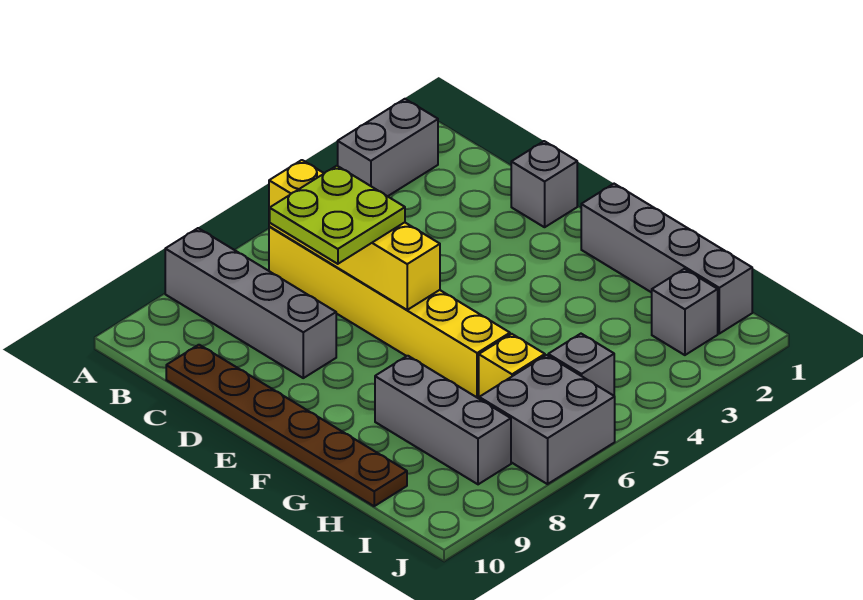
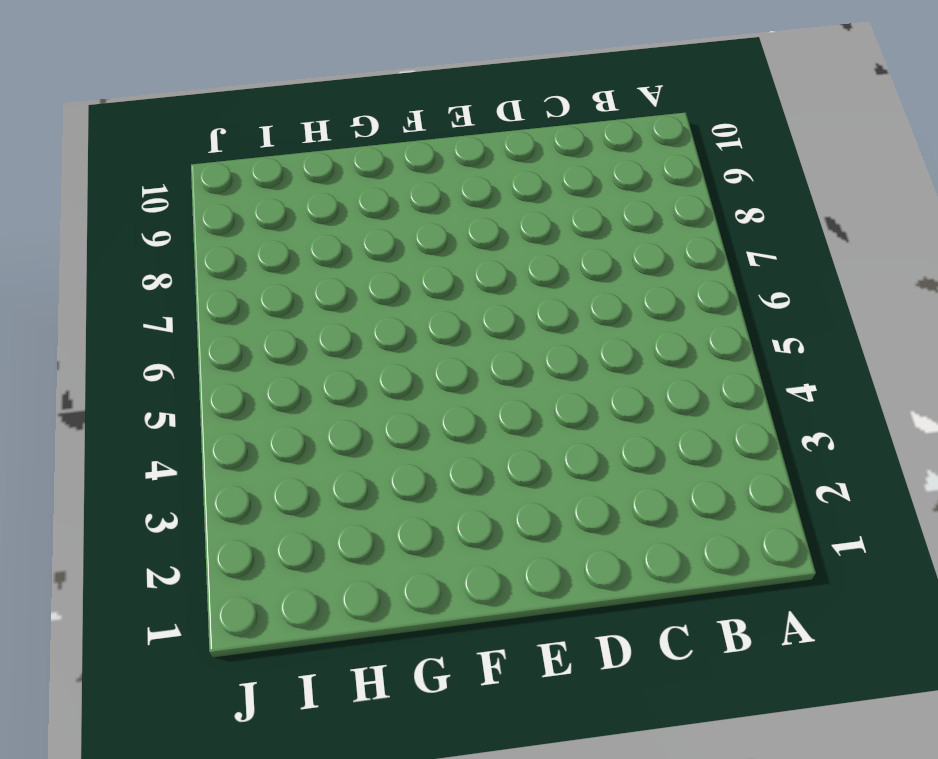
none -> grey 1x2 brick [338,99,438,196]
none -> grey 1x4 brick [165,228,336,378]
none -> yellow 1x6 brick [269,227,510,398]

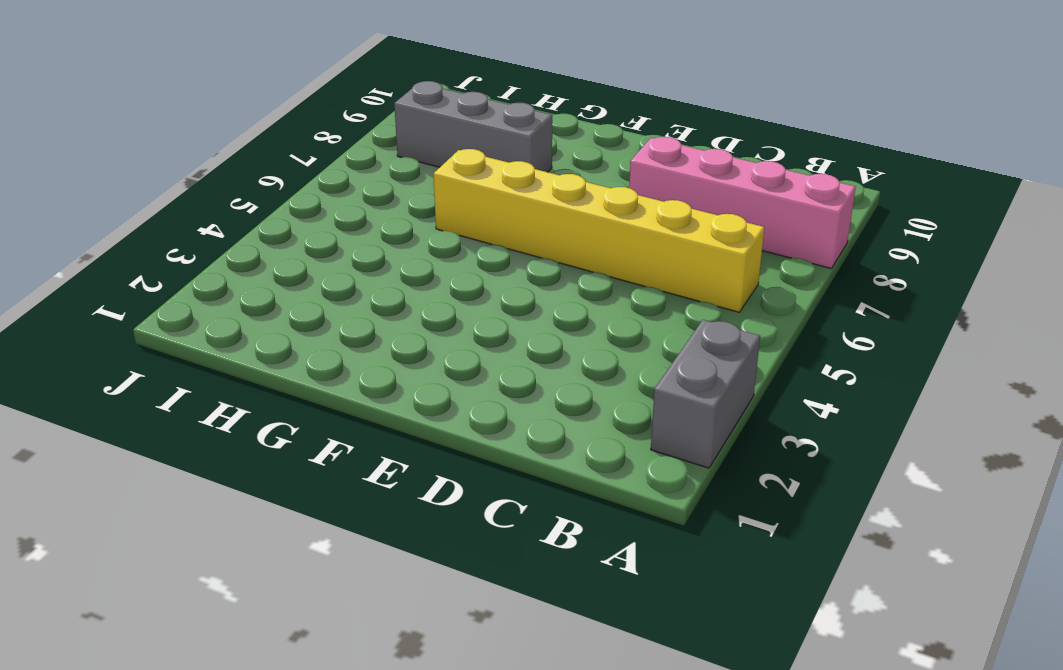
pink 1x4 brick [629,137,855,268] -> grey 1x4 brick [165,228,336,378]
none -> brown 1x6 plate [166,345,407,506]
none -> grey 1x1 brick [511,141,577,227]
none -> grey 1x4 brick [581,184,752,334]

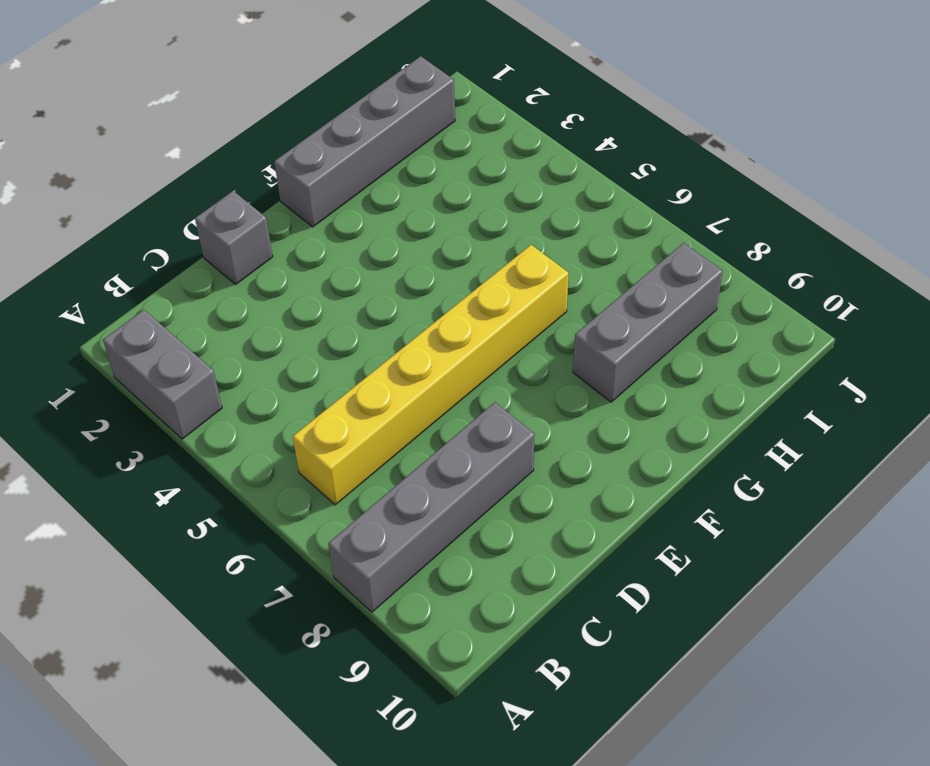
none -> brown 1x6 plate [166,345,407,506]
none -> yellow 1x1 brick [479,334,545,397]
none -> grey 1x1 brick [652,269,718,355]

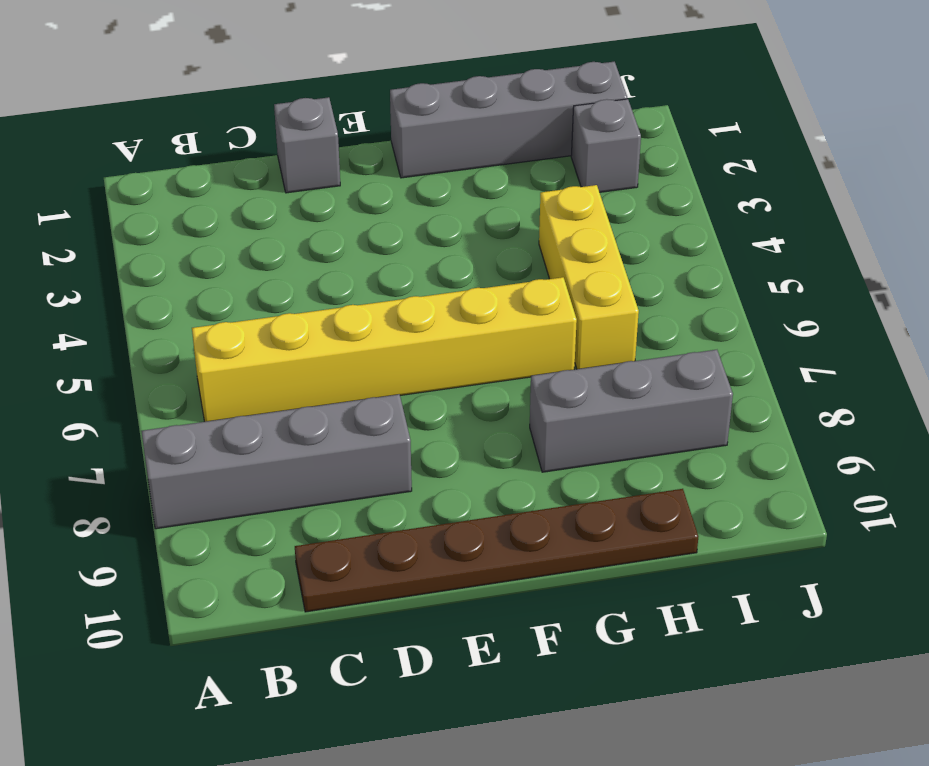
yellow 1x3 brick [539,185,639,369] -> yellow 1x1 brick [479,334,545,397]
none -> grey 1x2 brick [338,99,438,196]
none -> grey 1x1 brick [548,334,614,396]
none -> grey 2x2 brick [479,355,615,484]

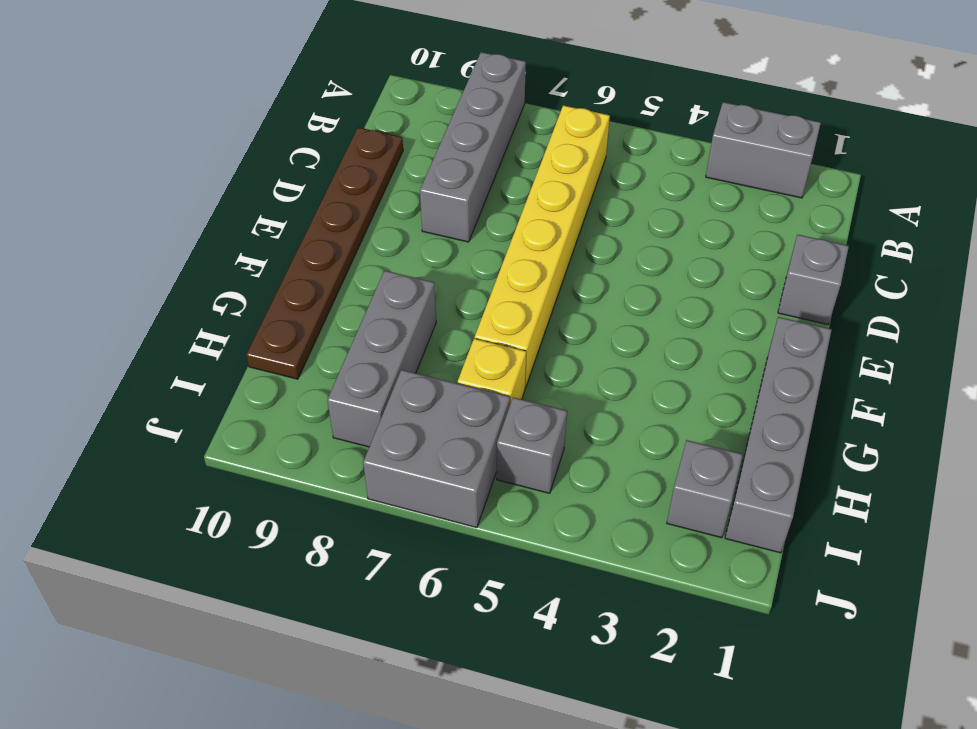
none -> yellow 1x4 brick [269,160,440,310]
none -> lime 2x2 plate [270,166,405,264]

